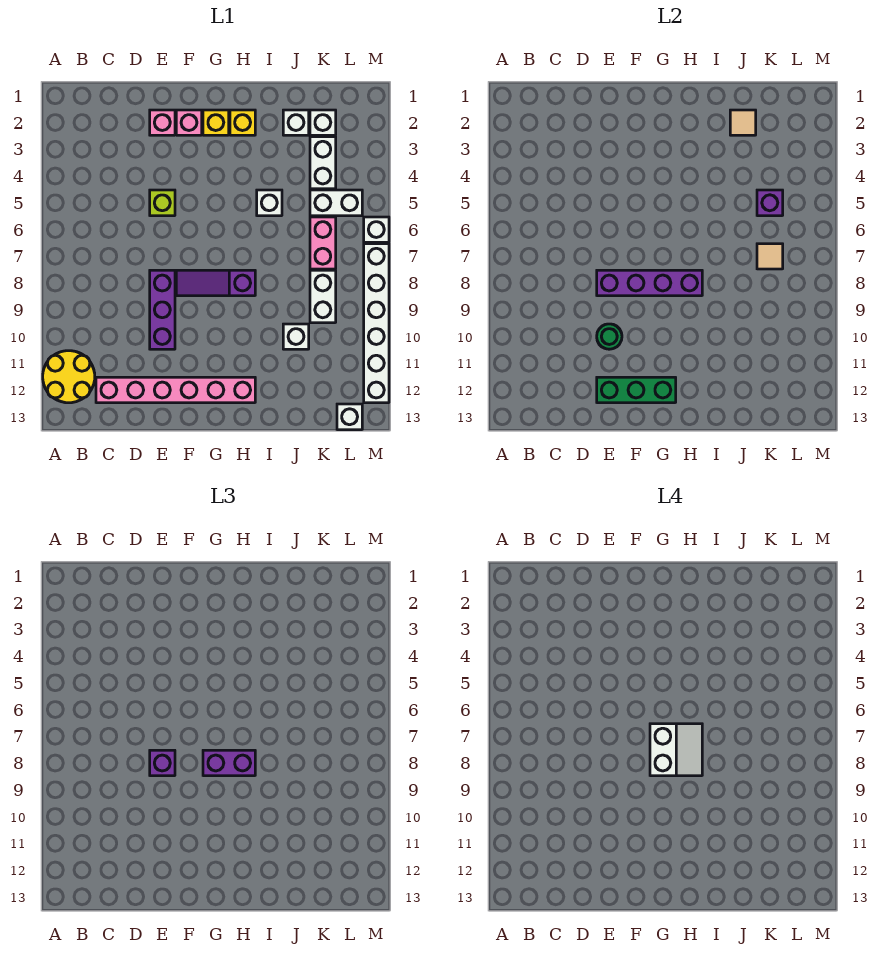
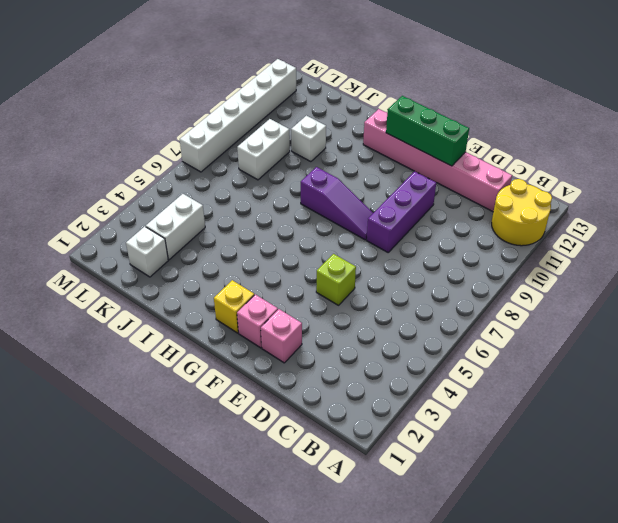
none -> yellow 1x1 brick [230,110,255,135]
none -> white 1x1 brick [257,190,282,216]
none -> white 1x1 brick [283,110,309,135]

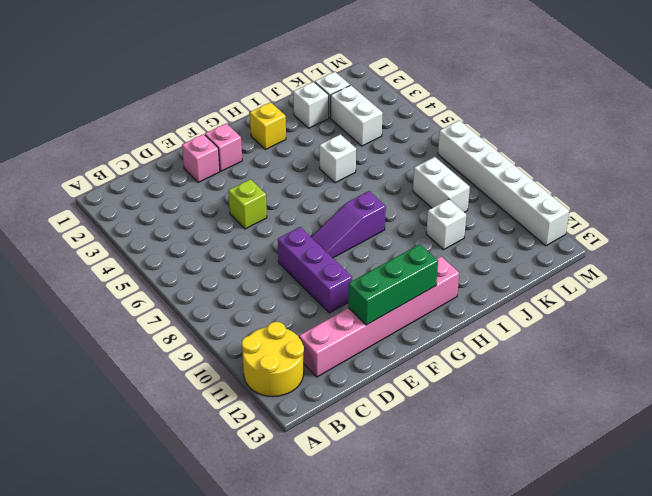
none -> yellow 1x1 brick [203,110,229,135]
none -> white 1x2 brick [310,190,362,216]
none -> pink 1x2 brick [310,217,336,269]

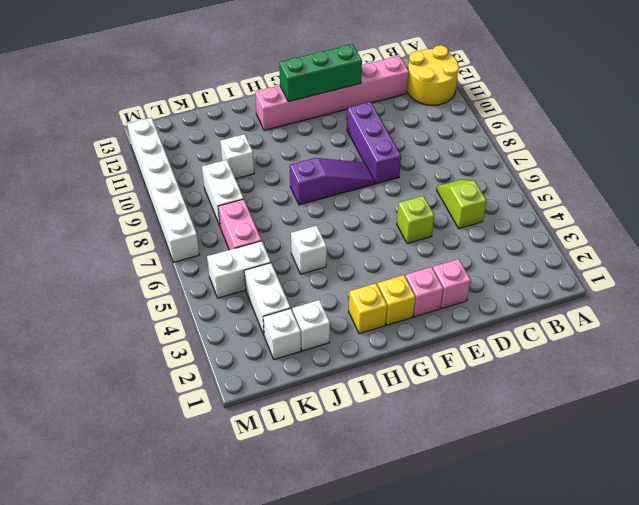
lime 1x2 slope [437,180,487,229] -> none
none -> white 1x1 brick [337,404,362,430]
none -> white 1x1 brick [364,217,389,242]
none -> purple 1x4 brick [597,270,702,296]

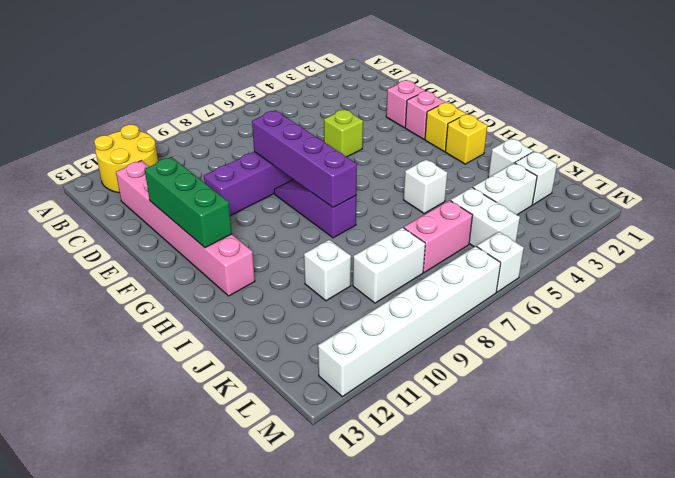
none -> white 1x1 brick [337,404,362,430]
none -> green 1x1 round brick [597,324,622,349]
none -> tan 1x1 tile [730,110,756,135]

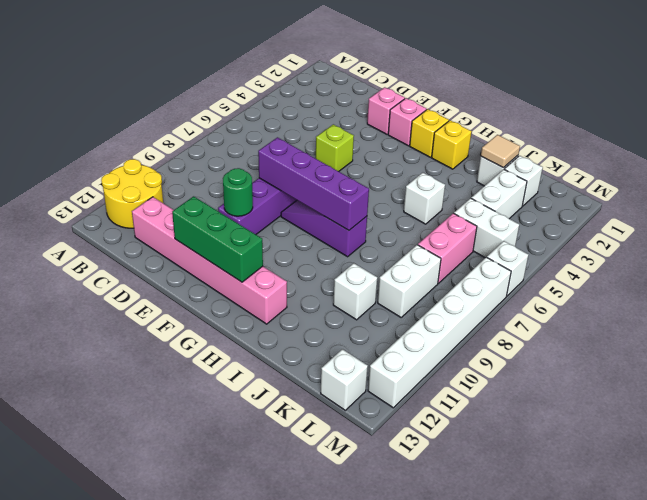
none -> purple 1x1 brick [757,190,783,216]
none -> tan 1x1 tile [757,244,783,269]
none -> purple 1x1 brick [150,750,175,776]

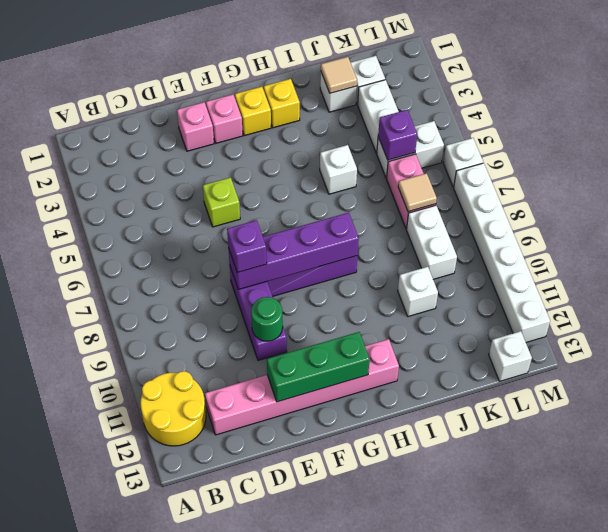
none -> purple 1x2 brick [203,750,255,776]
none -> white 2x2 slope [650,724,702,776]

